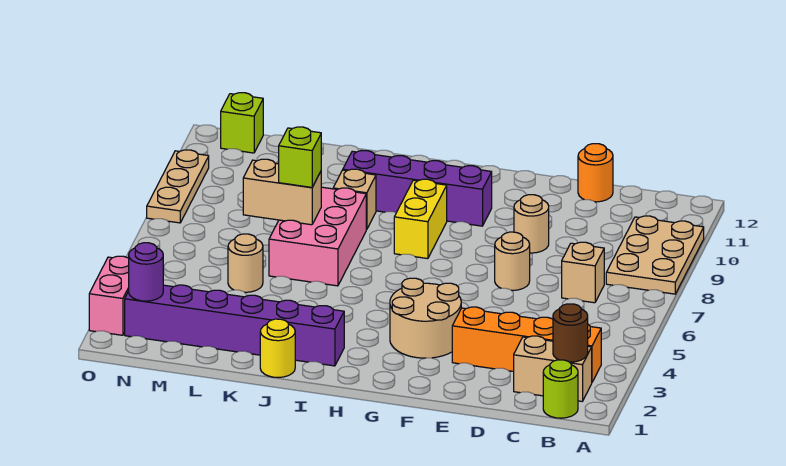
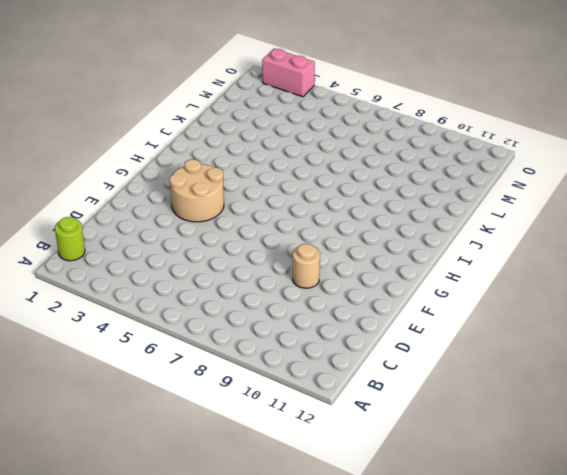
none -> tan 2x3 plate [606,216,704,294]
none -> tan 1x2 brick [514,336,592,401]
none -> orange 1x4 brick [452,307,601,382]

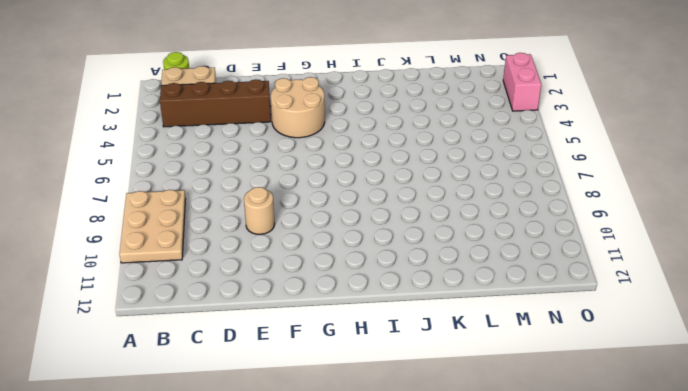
brown 1x4 brick [160,79,271,127] -> orange 1x4 brick [452,307,601,382]
none -> tan 1x1 brick [562,242,604,303]
none -> orange 1x1 round brick [578,144,613,202]
none -> tan 1x1 round brick [495,232,530,290]

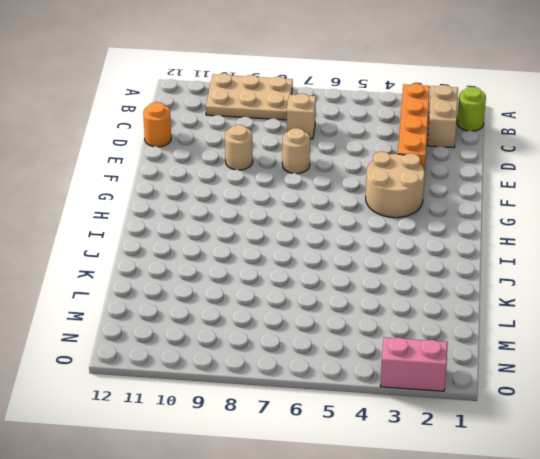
none -> purple 1x4 brick [343,151,492,226]
none -> yellow 1x2 brick [394,179,447,259]
none -> purple 1x6 brick [125,285,344,366]

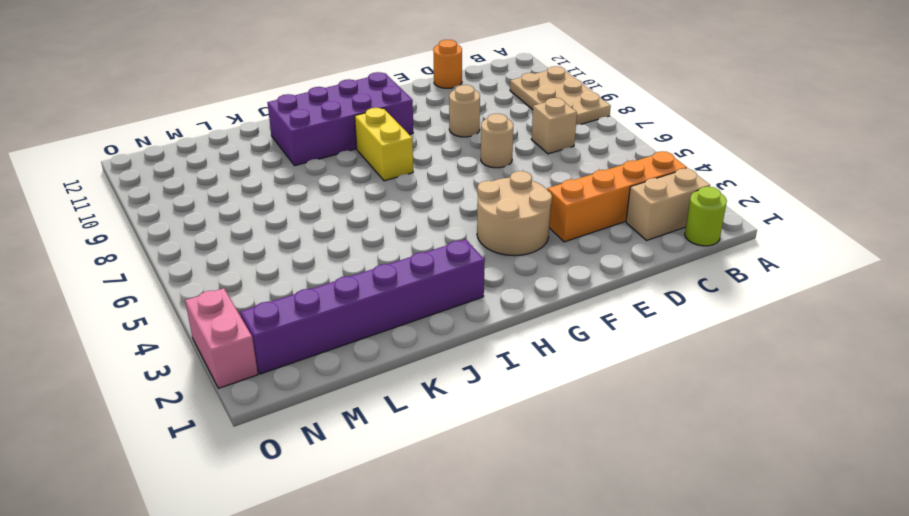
purple 2x4 brick [267,72,413,166] -> purple 1x4 brick [343,151,492,226]
none -> yellow 1x1 round brick [260,319,295,378]
none -> pink 2x3 brick [269,187,366,286]
none -> tan 1x1 brick [333,169,376,230]

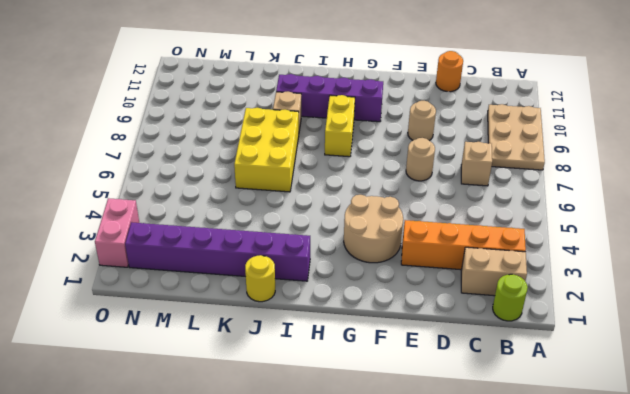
yellow 2x3 brick [234,108,299,192] -> pink 2x3 brick [269,187,366,286]
none -> tan 1x1 round brick [228,234,263,292]
none -> lime 1x1 brick [221,93,263,153]
none -> tan 1x3 plate [147,150,209,223]

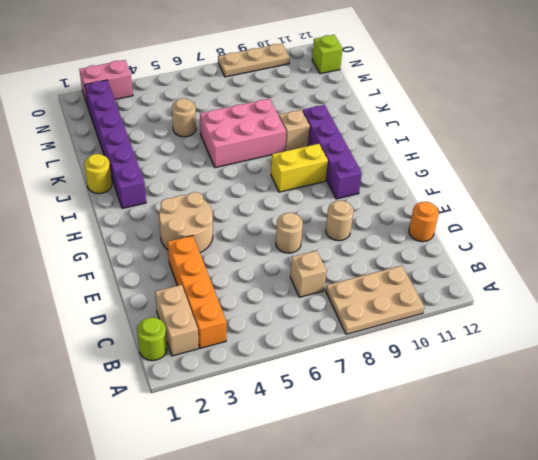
none -> brown 1x1 round brick [553,304,588,362]
none -> tan 1x2 brick [243,159,321,225]
none -> purple 1x1 round brick [129,243,163,301]

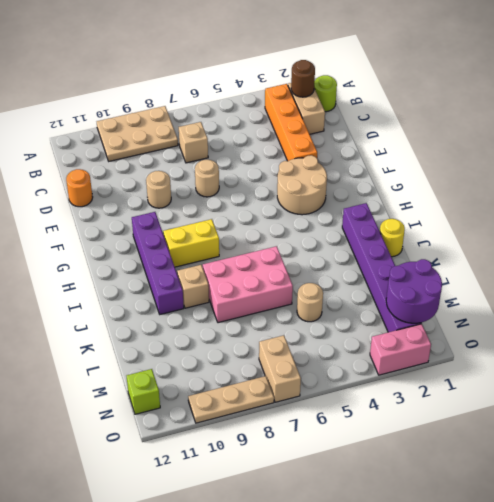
purple 2x2 round brick [386,259,442,323] -> purple 1x1 round brick [129,243,163,301]
tan 1x2 brick [259,335,301,402] -> tan 1x2 brick moved to [243,159,321,225]
none -> lime 1x1 brick [279,127,321,187]

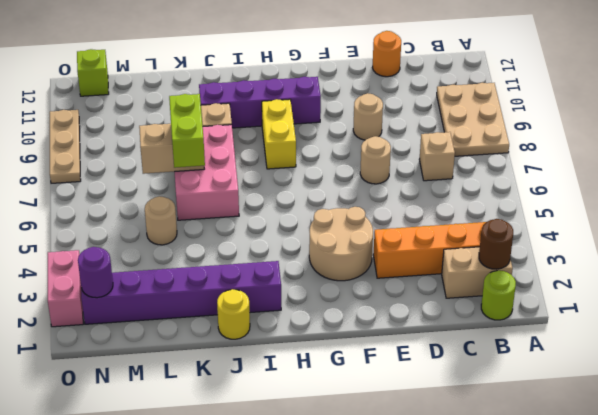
lime 1x2 brick [169,94,205,168] -> lime 1x1 brick [279,127,321,187]

